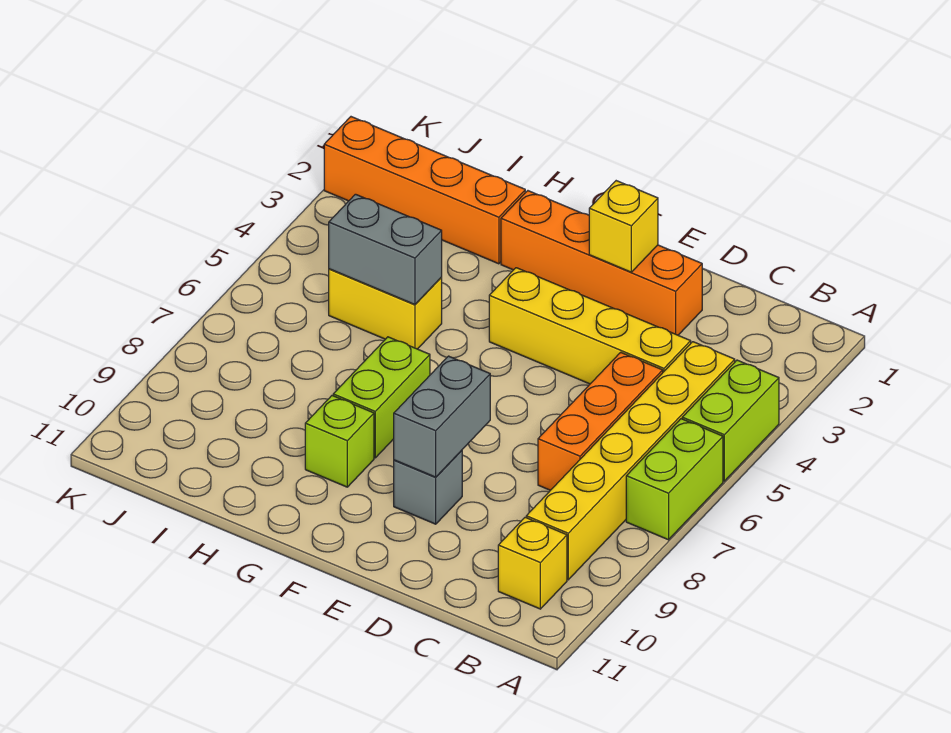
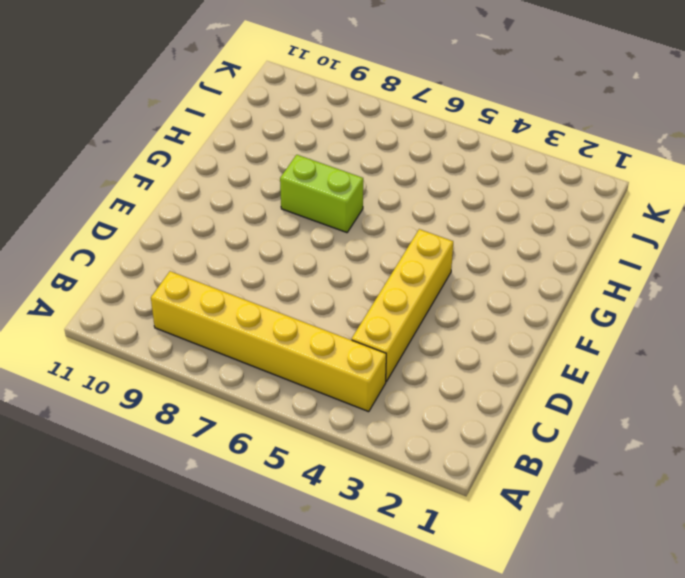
none -> lime 1x2 brick [682,360,779,481]
none -> lime 1x2 brick [626,419,723,540]
none -> yellow 1x1 brick [498,517,567,609]

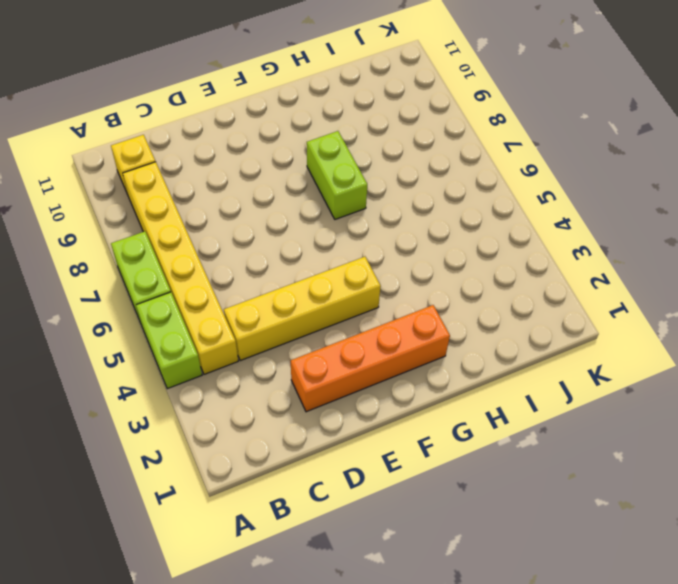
none -> orange 1x3 brick [538,352,663,490]
none -> grey 1x1 brick [394,450,462,524]
none -> lime 1x1 brick [305,396,374,487]

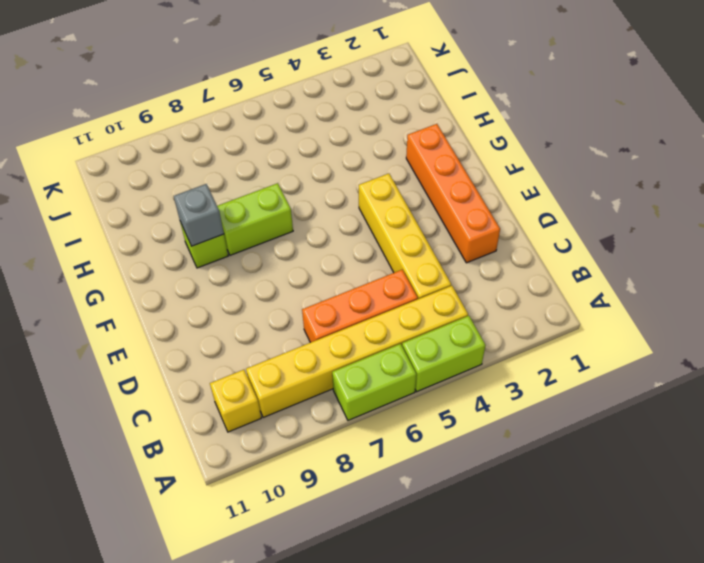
grey 1x1 brick [174,184,224,246] -> grey 1x1 brick moved to [394,450,462,524]
none -> orange 1x4 brick [324,117,525,264]
none -> yellow 1x2 brick [329,269,442,349]
none -> yellow 1x1 brick [589,181,658,272]

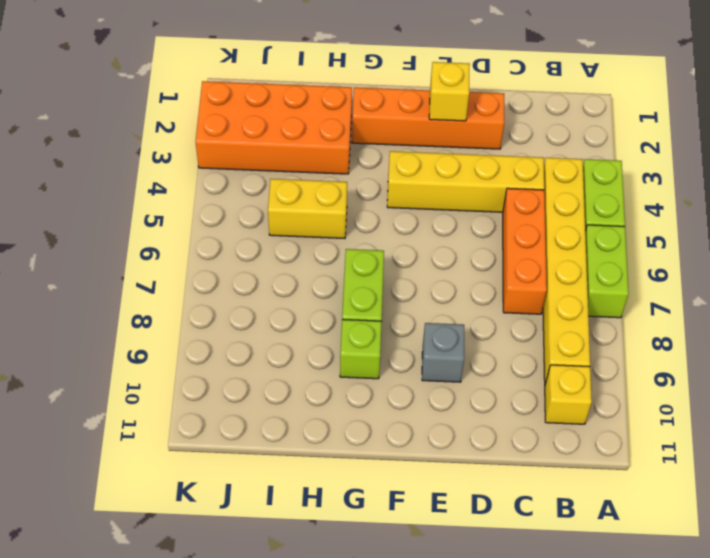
orange 2x4 brick [196,81,352,174] -> orange 1x4 brick [324,117,525,264]
none -> grey 1x2 brick [394,356,490,477]
none -> grey 1x2 brick [329,194,442,305]

